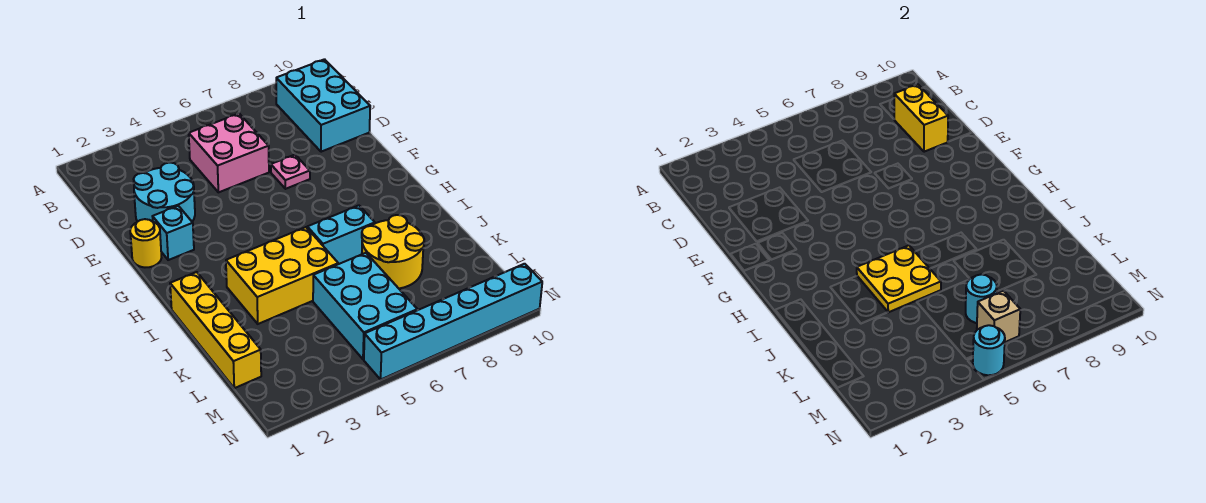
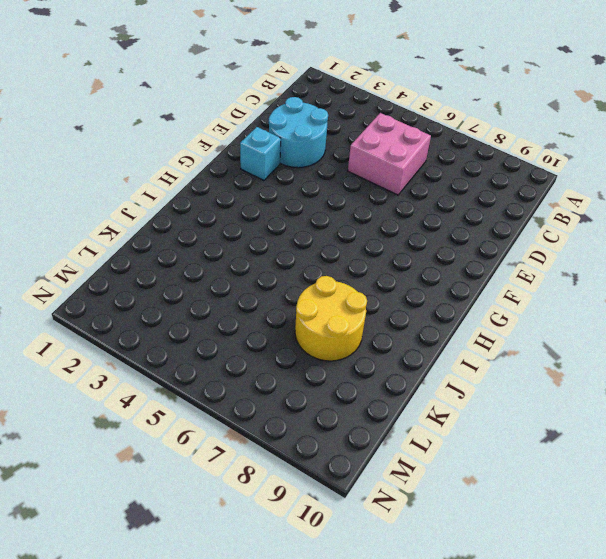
none -> cyan 2x3 brick [276,59,370,152]
none -> pink 1x1 plate [271,155,310,189]
none -> yellow 1x1 round brick [130,219,161,267]

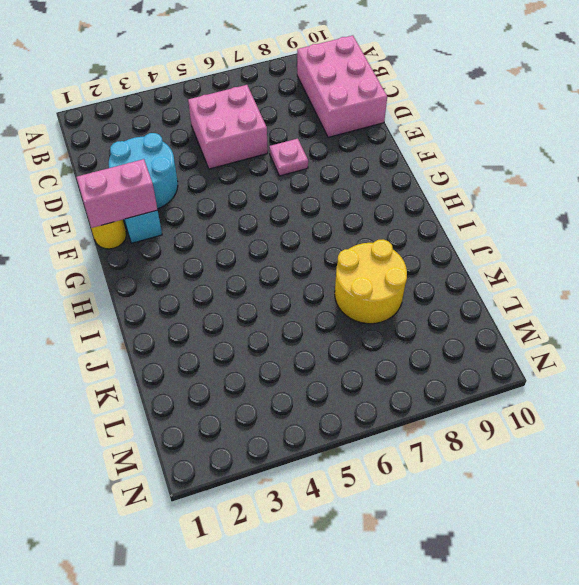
pink 2x3 brick [297,35,387,137] -> cyan 2x3 brick [276,59,370,152]
pink 1x2 brick [77,159,158,228] -> none
none -> yellow 1x4 brick [170,272,261,388]
none -> yellow 2x3 brick [226,227,338,324]
none -> cyan 1x2 brick [307,205,375,264]

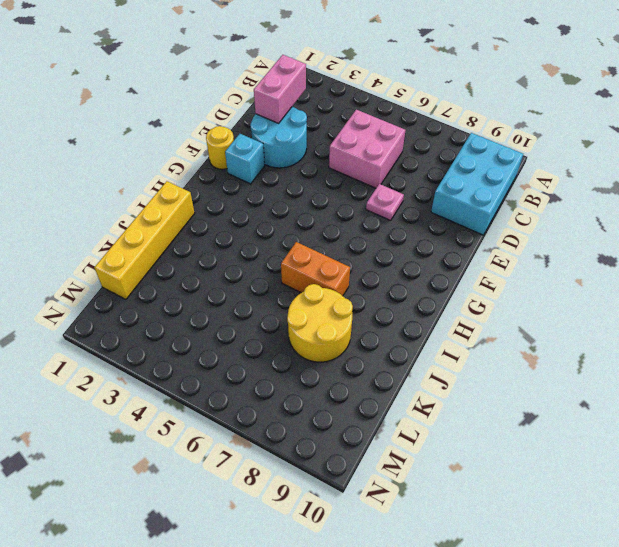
pink 1x2 brick [254,55,306,123] -> none
orange 1x2 brick [281,242,350,296] -> cyan 1x2 brick [307,205,375,264]
none -> yellow 2x3 brick [226,227,338,324]
none -> cyan 2x3 brick [313,253,417,359]
none -> cyan 1x6 brick [364,264,542,379]

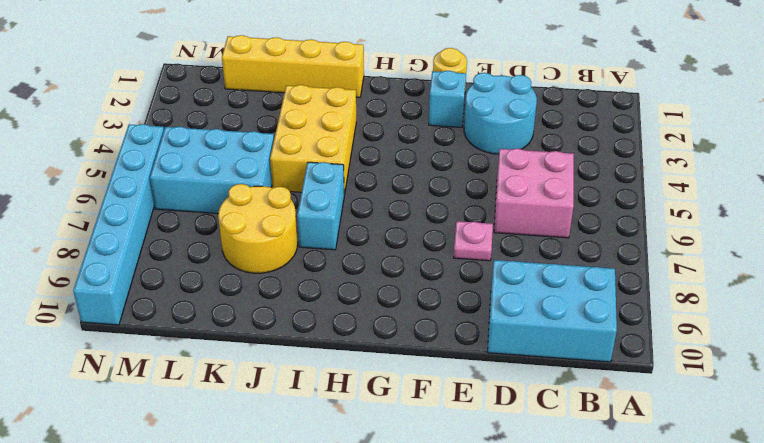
none -> yellow 1x2 brick [894,84,948,152]
none -> yellow 2x2 plate [857,245,941,312]
none -> cyan 1x1 round brick [966,274,997,323]

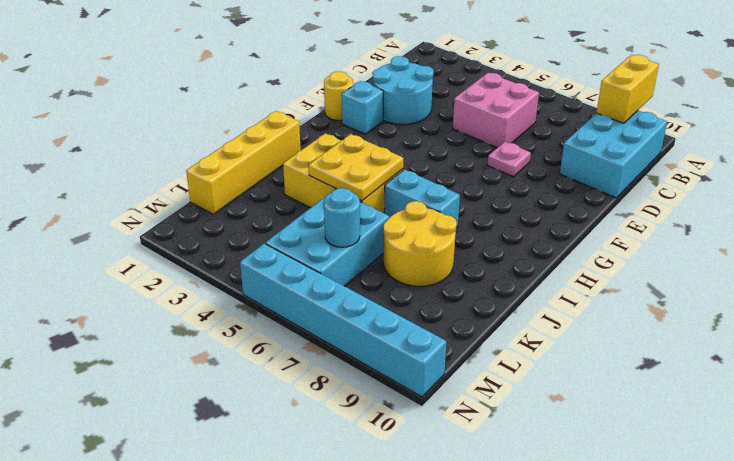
yellow 1x2 brick [597,55,659,123] -> yellow 1x2 brick moved to [894,84,948,152]
none -> tan 1x1 brick [977,291,1020,342]
none -> cyan 1x1 round brick [973,325,1005,375]

